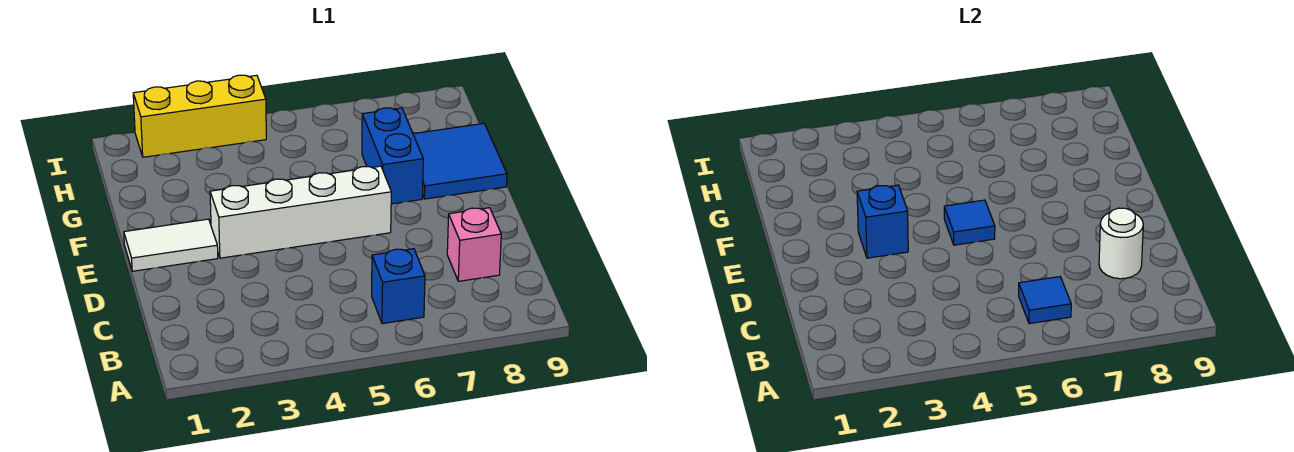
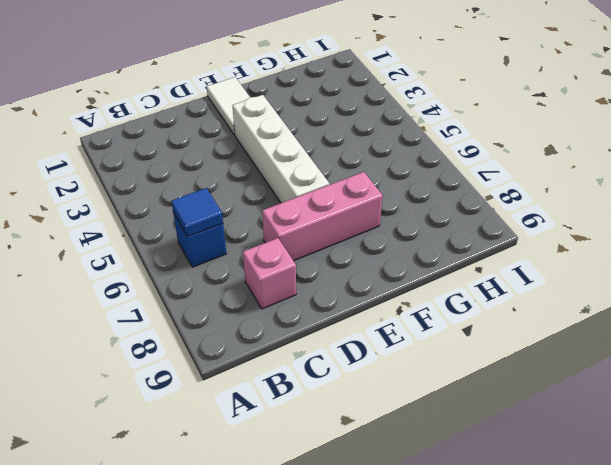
pink 1x3 brick [262,172,383,261] -> blue 1x2 brick [362,108,423,204]
none -> blue 2x2 tile [413,123,507,199]
none -> yellow 1x3 brick [133,75,266,157]

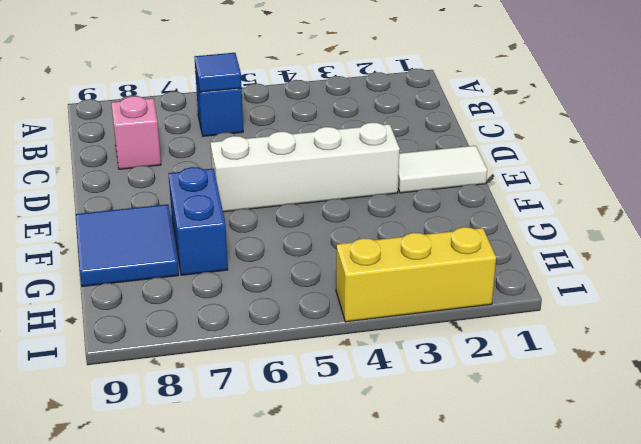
none -> white 1x1 round brick [1099,208,1143,279]
none -> blue 1x1 brick [857,185,908,258]

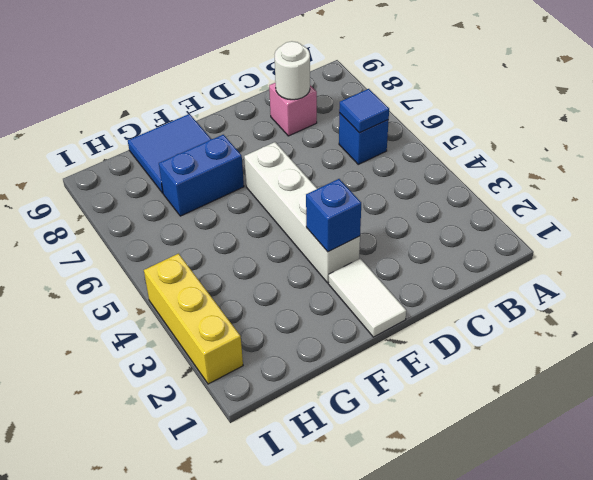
none -> blue 1x1 tile [944,200,995,245]

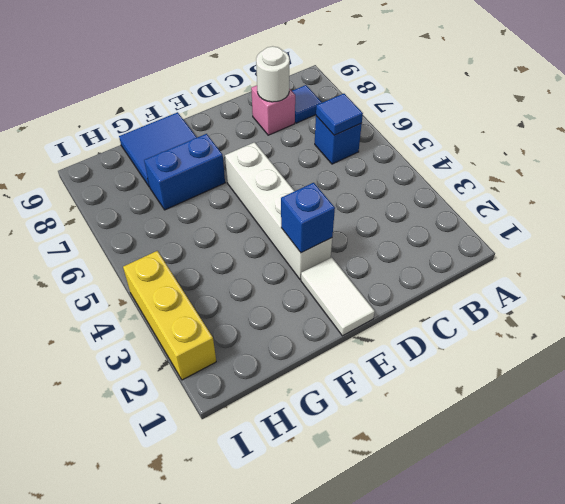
blue 1x1 tile [292,85,322,123] -> blue 1x1 tile moved to [944,200,995,245]

